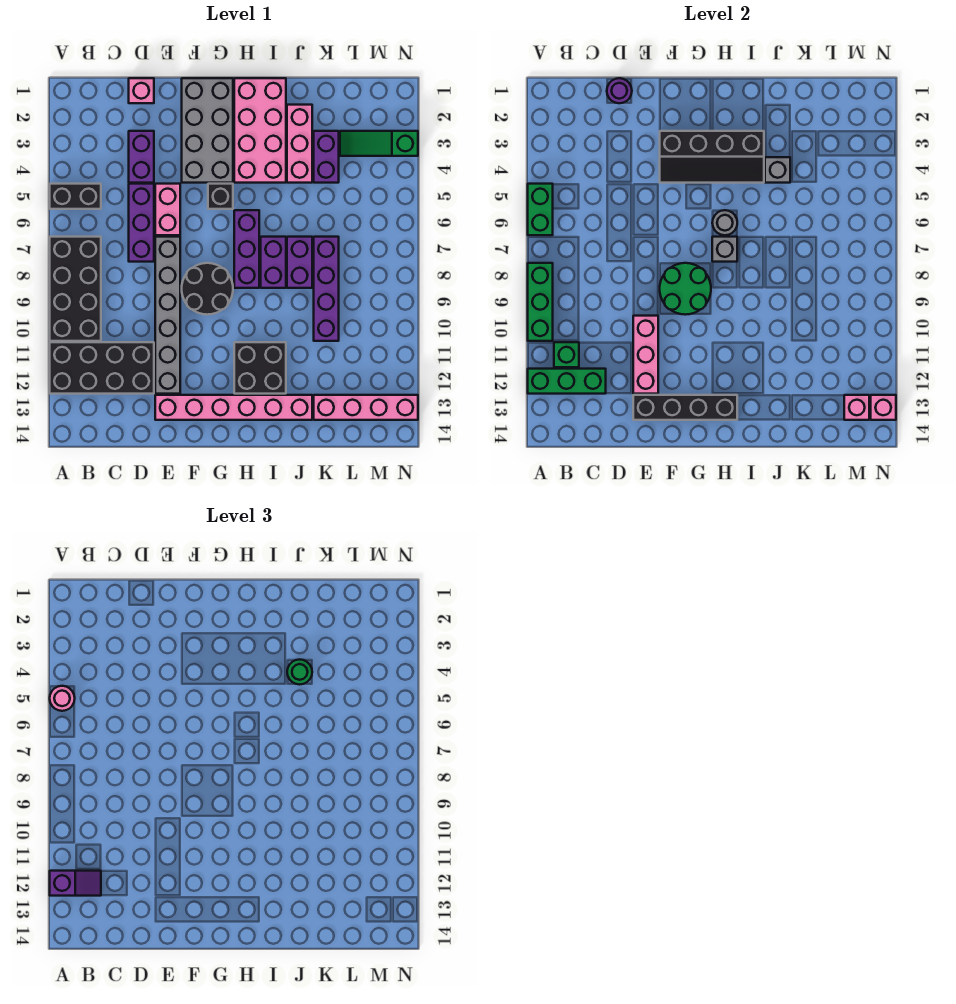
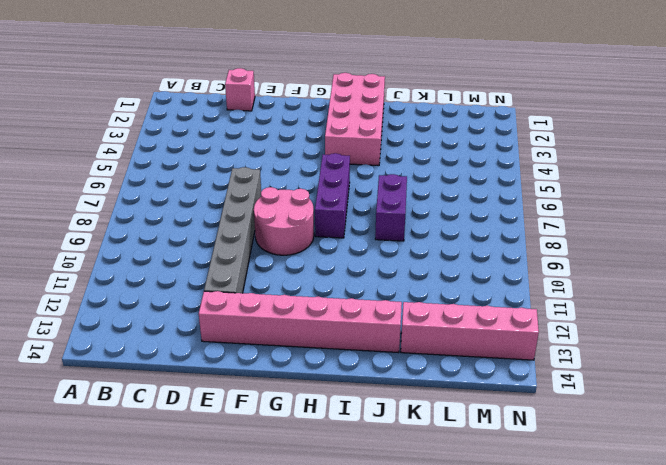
pink 2x2 round brick [254,187,314,255] -> black 2x2 round brick [182,263,233,315]
none -> black 1x2 brick [50,184,101,209]
none -> black 2x4 brick [50,237,101,341]
none -> black 2x4 brick [50,342,154,394]
none -> purple 1x2 brick [129,131,154,183]

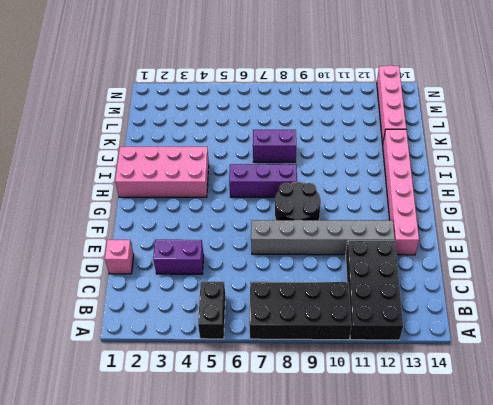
none -> purple 1x3 brick [129,184,154,262]
none -> pink 1x2 brick [155,184,180,235]
none -> grey 2x4 brick [182,78,233,183]
none -> black 1x1 brick [208,184,233,209]

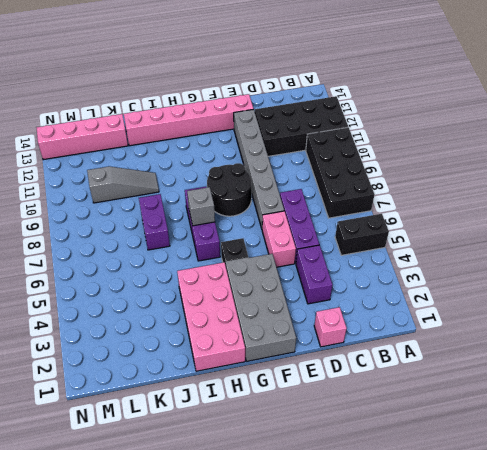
grey 1x3 slope [87,166,159,203] -> purple 1x4 brick [314,237,339,341]
none -> black 2x2 brick [234,342,286,394]
none -> purple 1x2 brick [261,237,286,288]
none -> pink 1x3 brick [287,105,312,183]
none -> purple 1x2 brick [314,131,339,183]

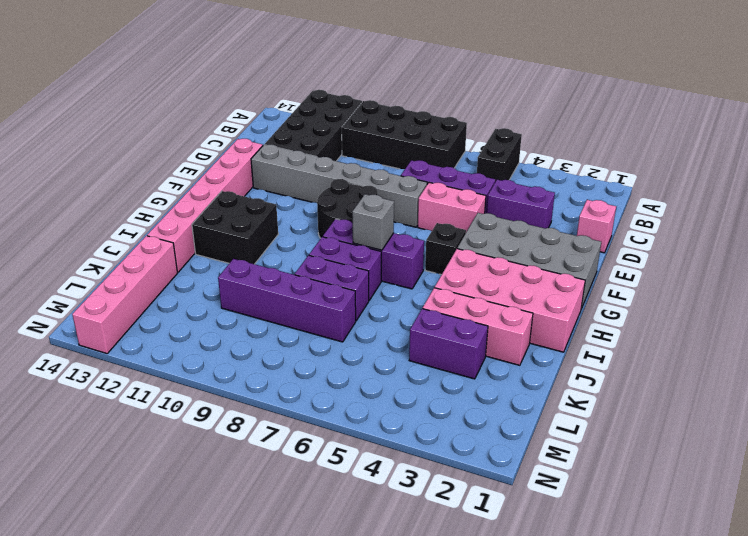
none -> green 1x3 slope [340,131,418,156]
none -> green 1x2 brick [528,184,553,235]
none -> green 1x3 brick [528,263,553,341]
none -> green 1x3 brick [528,369,606,394]

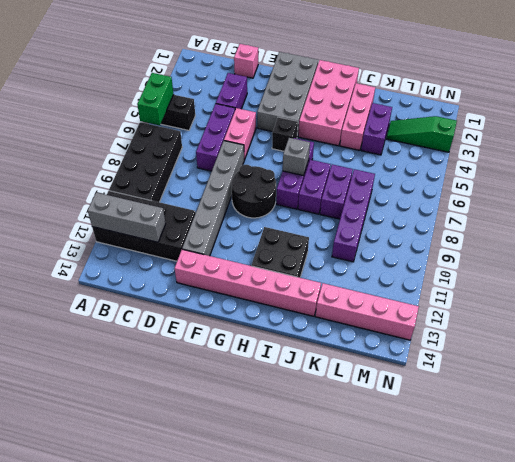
grey 1x3 brick [88,193,166,242] -> green 1x3 brick [528,369,606,394]
none -> green 1x3 brick [528,263,553,341]
none -> green 1x1 brick [554,342,579,367]
none -> purple 1x1 round brick [607,78,632,103]
none -> pink 1x3 brick [633,316,658,394]

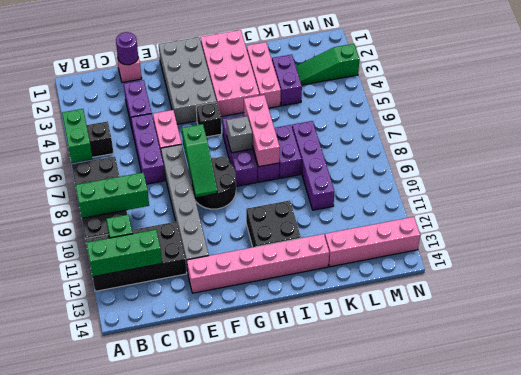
green 1x3 brick [75,173,149,218] -> green 1x3 brick turned to [528,263,553,341]
green 1x3 slope [182,124,217,197] -> green 2x2 round brick [660,263,711,315]
pink 1x3 brick [244,95,280,167] -> pink 1x3 brick moved to [633,316,658,394]
none -> black 1x4 brick [633,395,737,420]
none -> black 2x4 slope [660,131,764,183]
none -> grey 1x1 round brick [712,210,737,235]
none -> grey 1x1 brick [765,157,790,183]

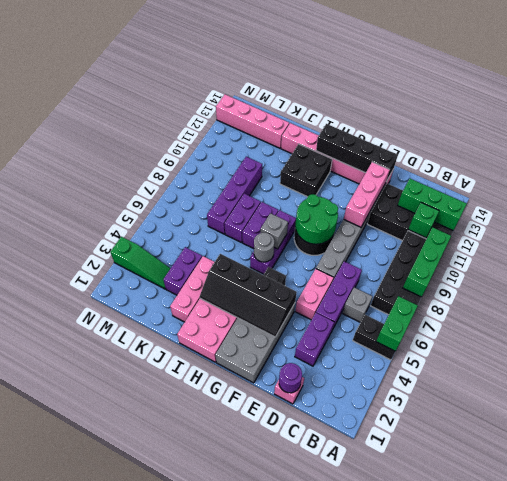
grey 1x1 brick [343,287,372,322] -> grey 1x1 brick moved to [765,157,790,183]
black 2x4 slope [200,254,297,337] -> black 2x4 slope turned to [660,131,764,183]
none -> pink 1x1 brick [844,395,869,420]
none -> pink 1x1 brick [871,395,896,420]
none -> pink 1x1 round brick [50,686,75,711]
none -> purple 1x2 slope [50,871,101,896]

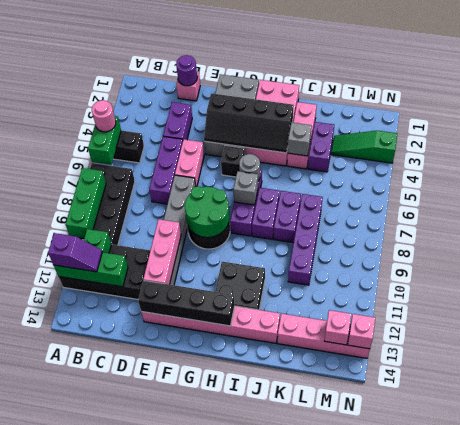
none -> green 1x1 round brick [287,659,312,685]

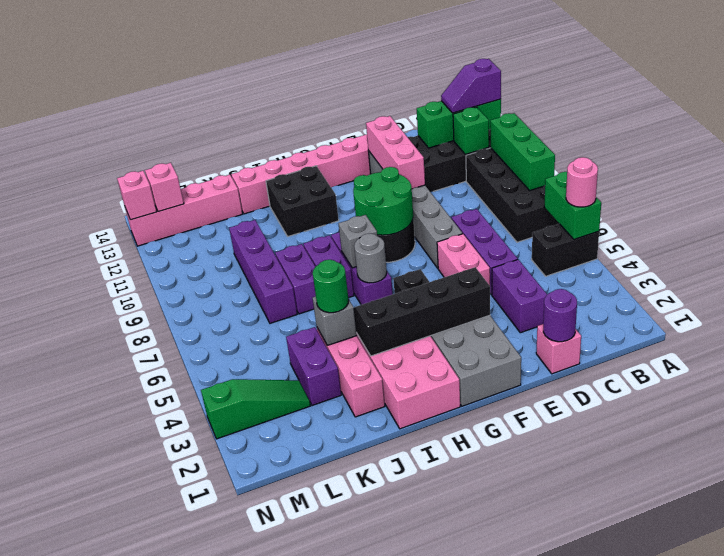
none -> black 1x4 brick [633,395,737,420]

